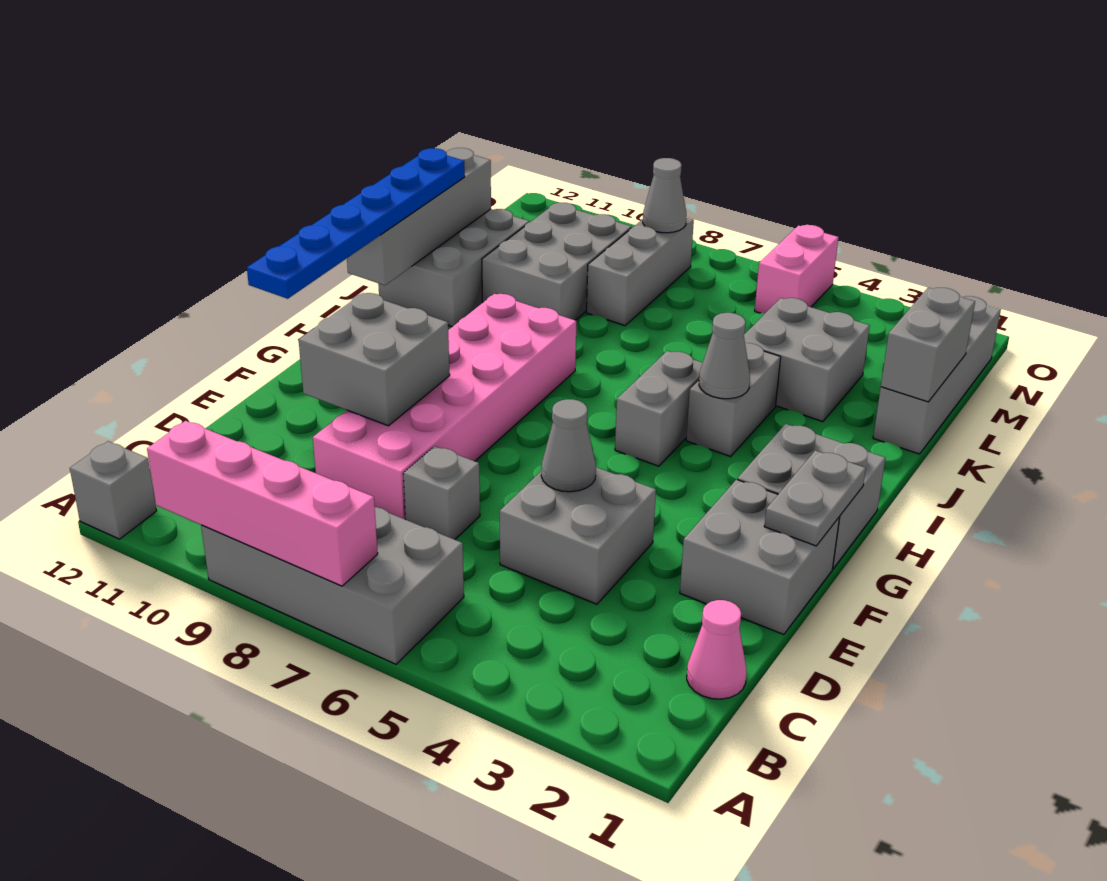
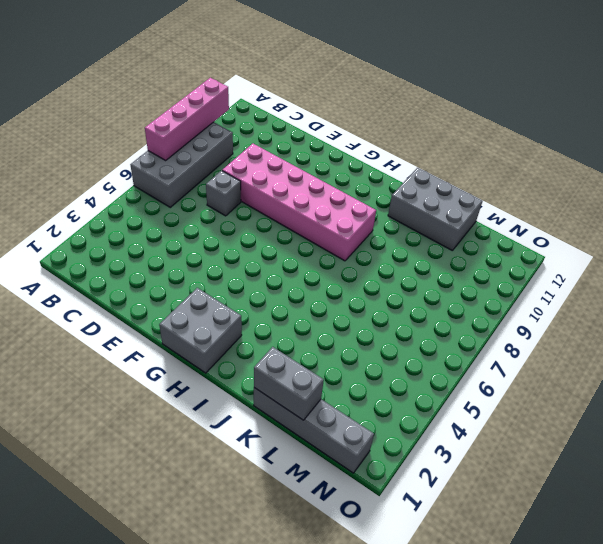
none -> grey 1x1 brick [70,441,156,539]
none -> pink 1x1 cone [687,600,747,699]
none -> grey 2x2 brick [500,467,656,604]

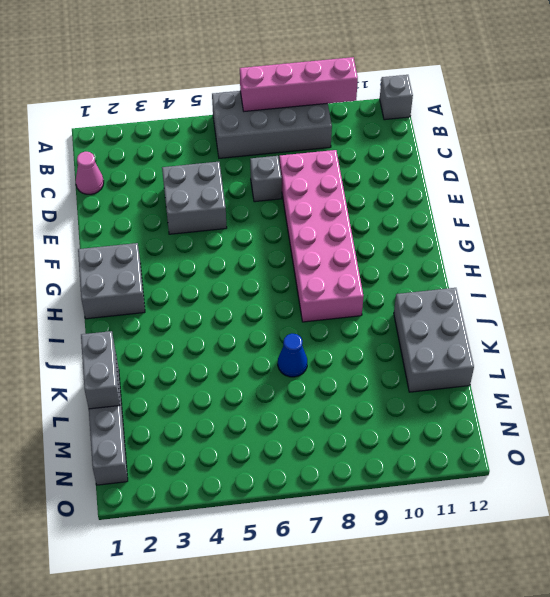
blue 1x1 cone [278,334,307,377] -> none
none -> grey 2x2 brick [680,479,840,635]
none -> grey 1x2 brick [615,351,703,466]
none -> grey 1x2 brick [686,343,781,456]

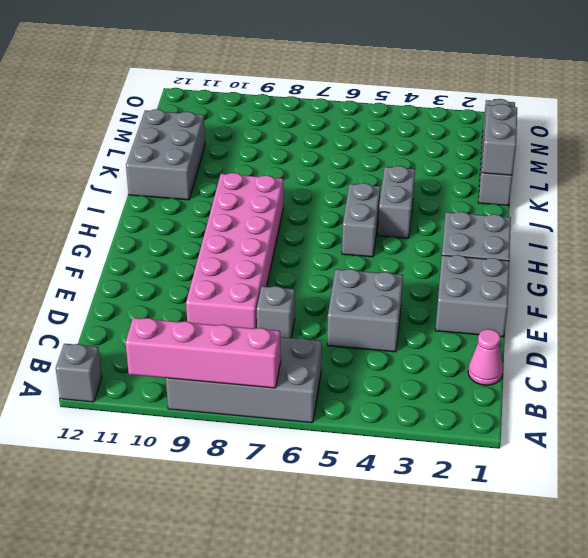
none -> grey 2x2 brick [744,298,870,422]
none -> grey 2x3 brick [482,203,632,320]
none -> grey 1x3 brick [587,217,694,326]

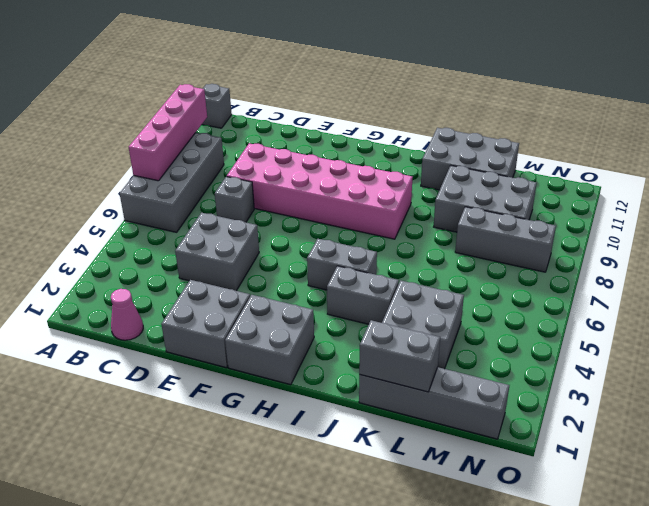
none -> pink 1x2 brick [755,225,838,313]
none -> grey 1x1 cone [541,399,596,492]
none -> grey 2x2 brick [299,293,450,426]

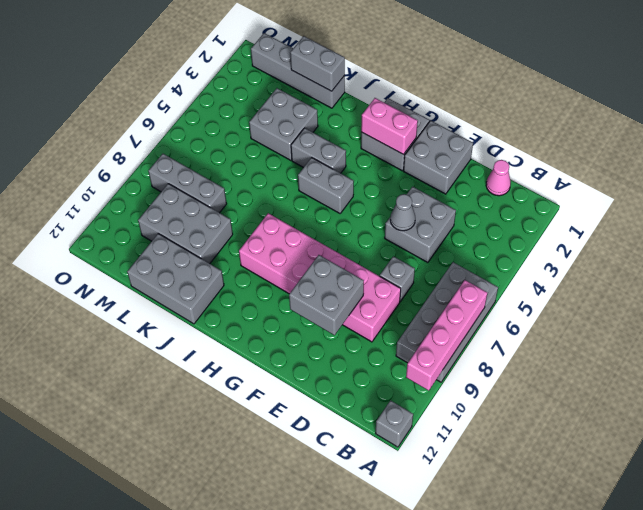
pink 1x2 brick [361,98,418,155] -> pink 1x2 brick moved to [755,225,838,313]
none -> grey 1x2 plate [764,451,866,546]
none -> grey 1x1 cone [699,313,750,399]
none -> grey 1x4 brick [347,148,491,285]

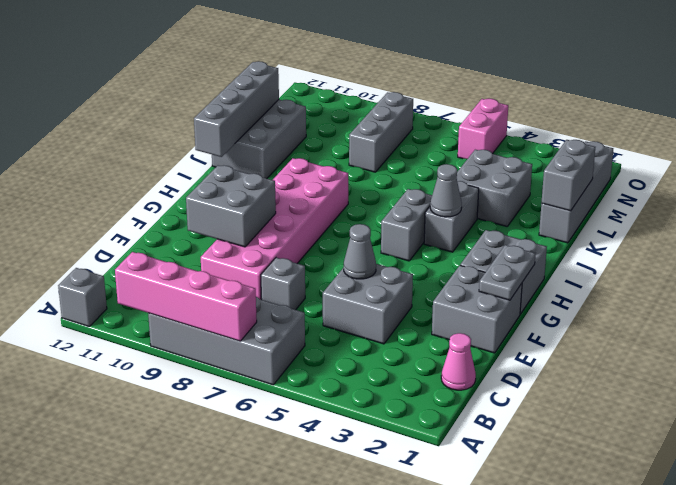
none -> grey 2x3 brick [482,203,632,320]
none -> grey 1x1 cone [643,158,686,233]
none -> blue 1x6 plate [247,148,465,299]

